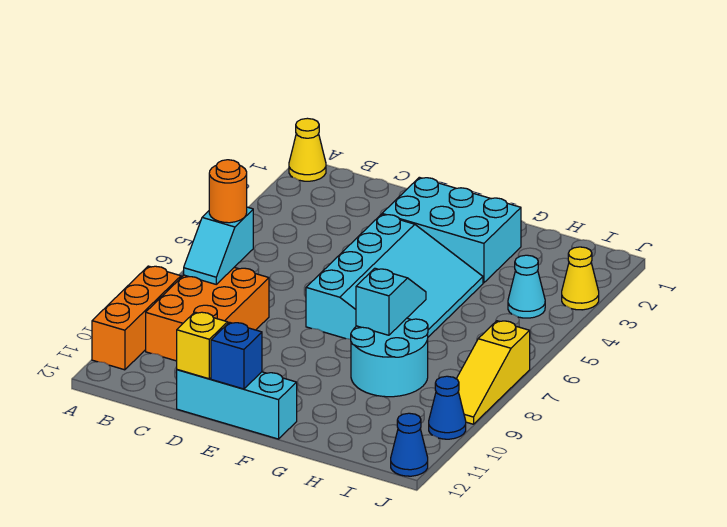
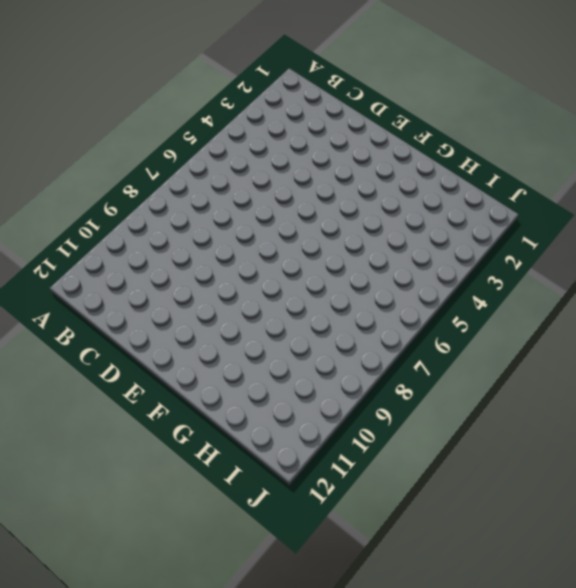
none -> yellow 1x1 cone [289,118,326,181]
none -> orange 1x3 brick [92,266,181,370]
none -> orange 2x3 brick [146,267,269,361]

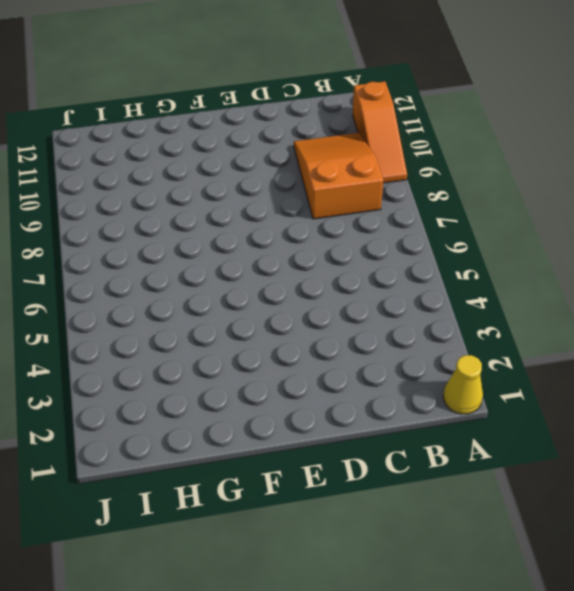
orange 1x3 slope [353,81,407,183] -> orange 1x3 brick [92,266,181,370]
orange 2x3 slope [294,133,383,219] -> orange 2x3 brick [146,267,269,361]
none -> cyan 1x3 brick [177,370,297,439]
none -> cyan 2x3 brick [382,177,521,283]
none -> cyan 3x4 slope [306,214,483,339]

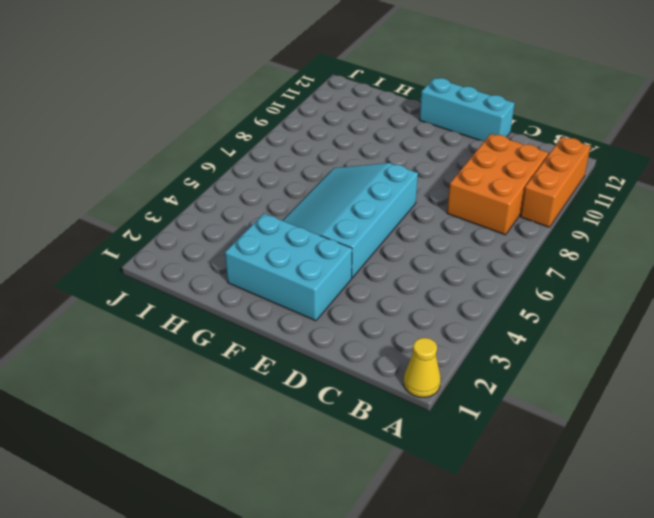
none -> cyan 2x2 round brick [351,318,428,397]
none -> cyan 1x1 cone [508,255,545,318]
none -> yellow 1x1 cone [562,247,599,310]

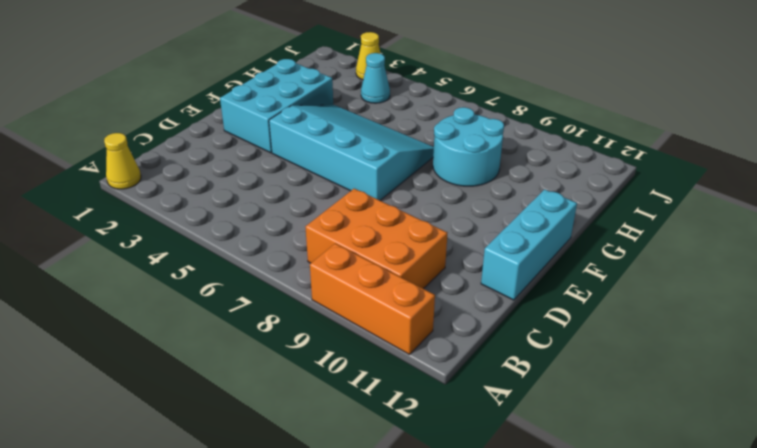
none -> yellow 1x3 slope [456,321,530,424]
none -> blue 1x1 cone [429,376,466,439]
none -> blue 1x1 cone [391,413,428,476]

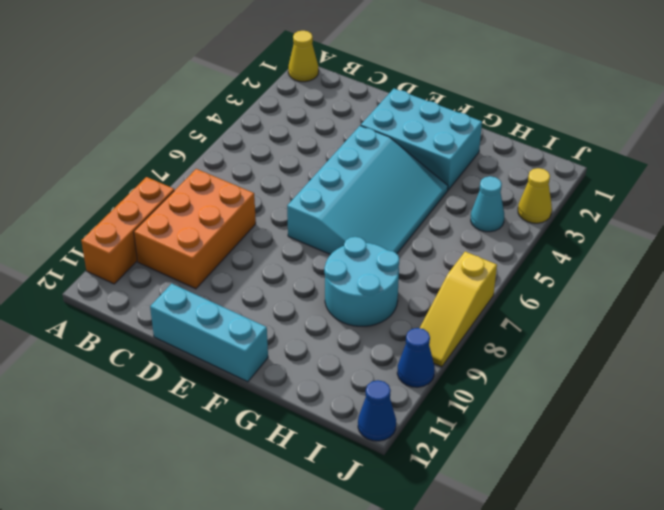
none -> cyan 1x2 slope [184,207,253,284]
none -> yellow 1x1 brick [177,312,228,379]
none -> blue 1x1 brick [211,322,262,389]

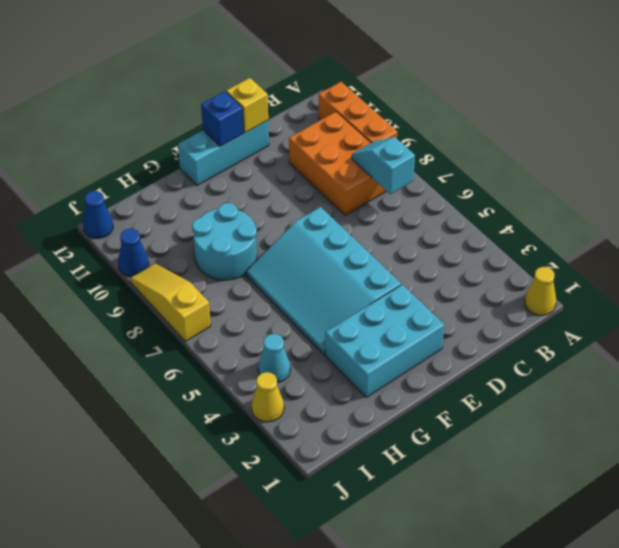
none -> cyan 1x2 slope [356,268,426,335]
none -> orange 1x1 round brick [209,160,247,223]

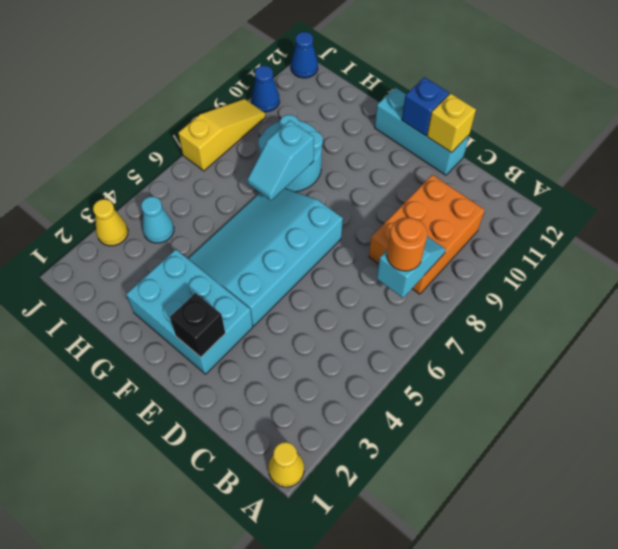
black 1x1 brick [170,293,225,357] -> none
none -> orange 1x3 brick [92,266,181,370]

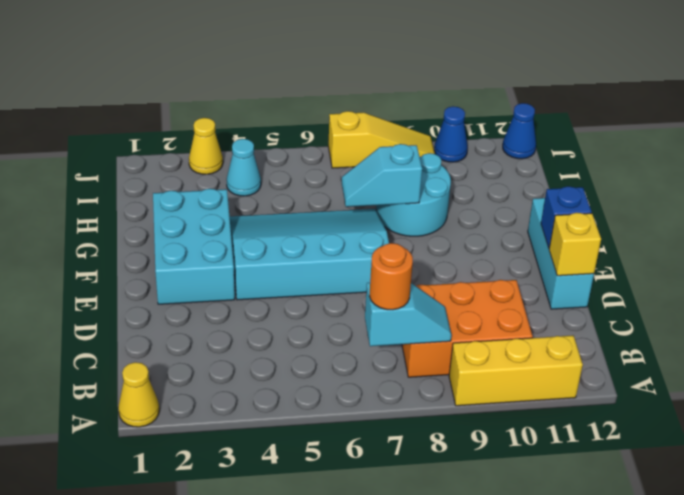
yellow 1x3 brick [449,335,583,406] -> orange 1x3 brick [92,266,181,370]

